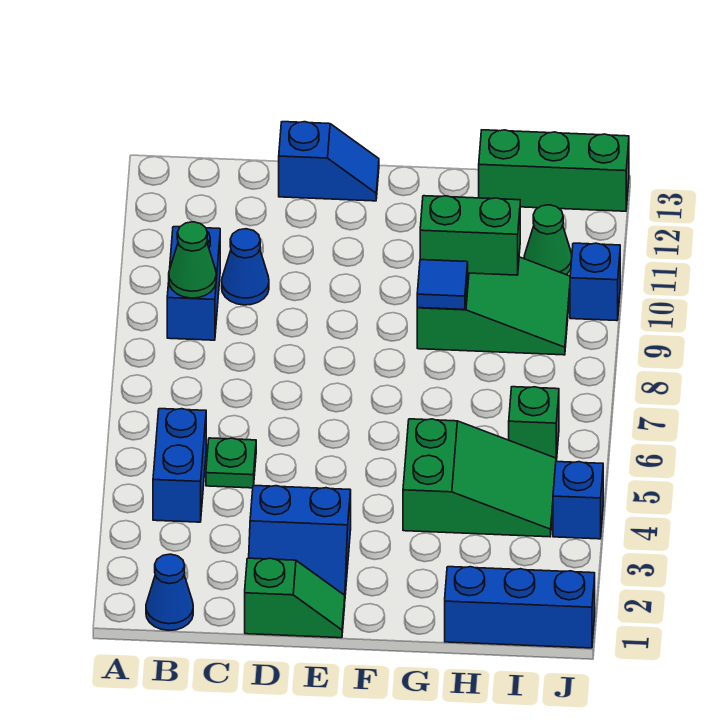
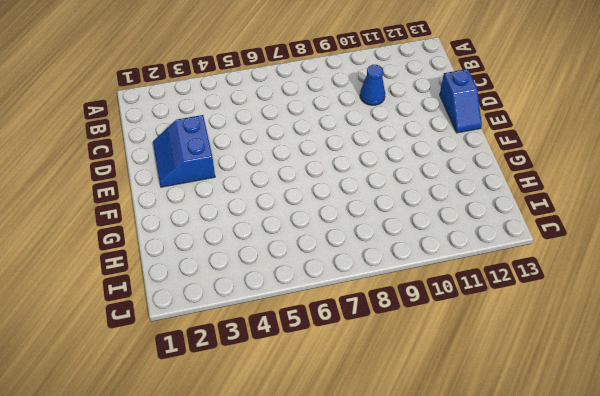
none -> blue 1x1 cone [146,554,193,631]
none -> blue 1x2 brick [153,409,206,522]
none -> blue 1x2 brick [167,227,220,340]

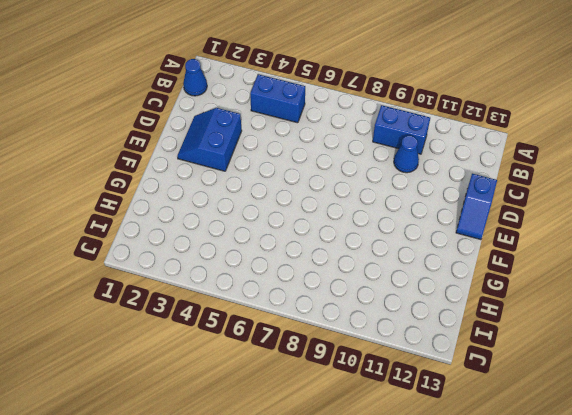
none -> green 1x1 plate [206,438,256,488]
none -> green 1x2 slope [245,558,345,638]
none -> green 2x3 slope [403,419,556,537]

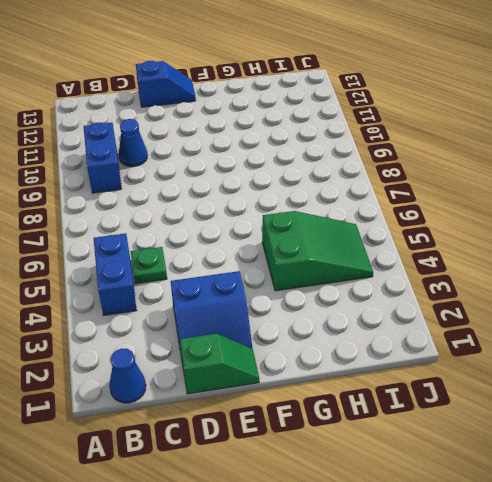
none -> green 2x3 slope [417,257,570,355]
none -> blue 1x3 brick [445,567,595,648]
none -> green 1x3 brick [479,130,629,211]

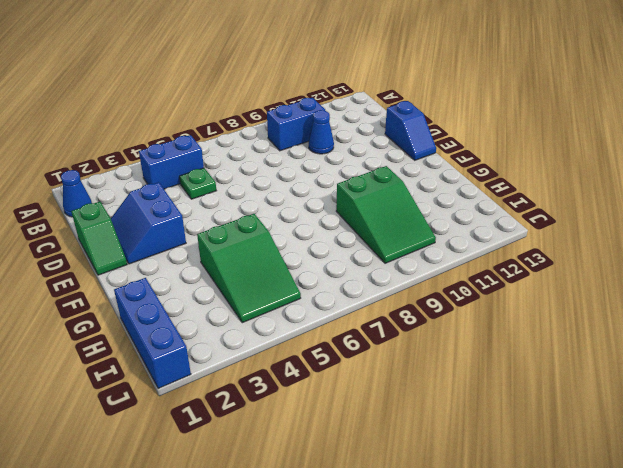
none -> green 1x3 brick [479,130,629,211]
none -> green 1x1 brick [509,387,559,461]
none -> green 1x1 cone [524,205,572,275]

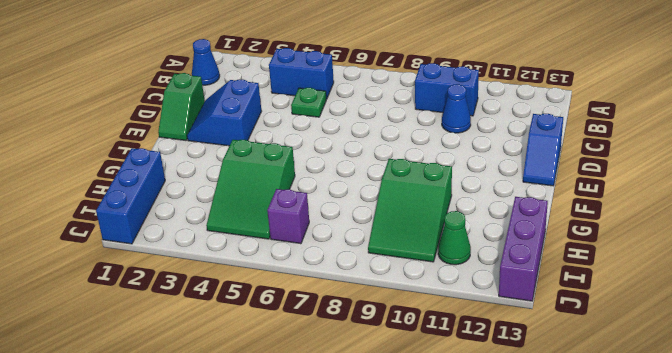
purple 1x3 brick [499,197,548,301] -> green 1x3 brick [479,130,629,211]
purple 1x1 brick [267,189,309,244] -> green 1x1 brick [509,387,559,461]
none -> blue 1x1 brick [553,461,603,539]
none -> blue 1x1 brick [570,243,620,321]
none -> green 1x1 cone [169,222,216,298]

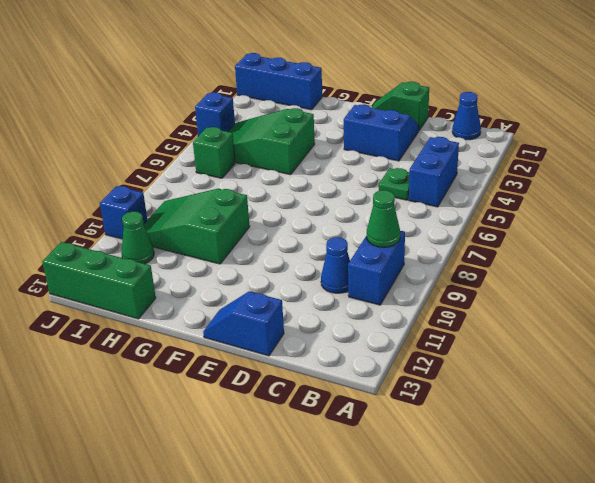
none -> blue 1x1 tile [417,260,468,310]
none -> green 1x2 brick [420,196,520,275]

